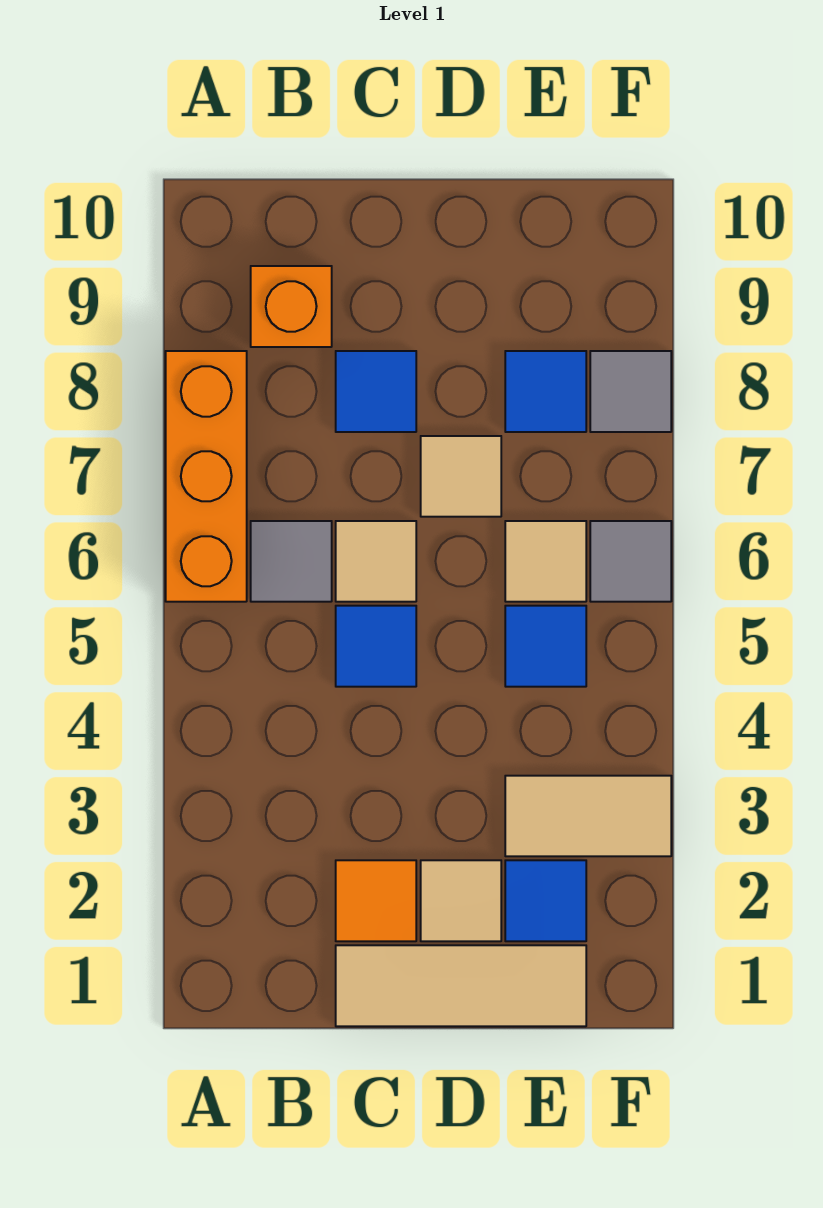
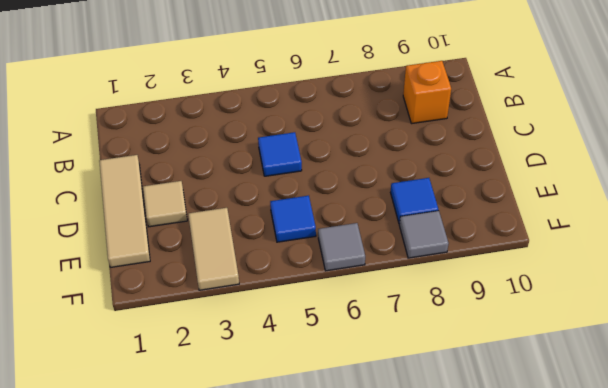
none -> orange 1x3 brick [166,351,247,602]
none -> grey 1x1 tile [251,521,332,602]
none -> orange 1x1 tile [336,860,416,941]

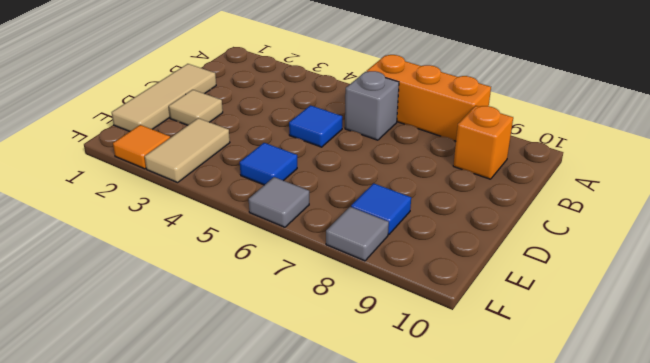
grey 1x1 brick [345,71,399,140] -> grey 1x1 tile [251,521,332,602]
orange 1x1 tile [113,125,170,169] -> orange 1x1 tile moved to [336,860,416,941]
none -> tan 1x1 tile [336,521,416,602]
none -> blue 1x1 tile [336,351,416,432]
none -> tan 1x1 tile [421,436,501,517]

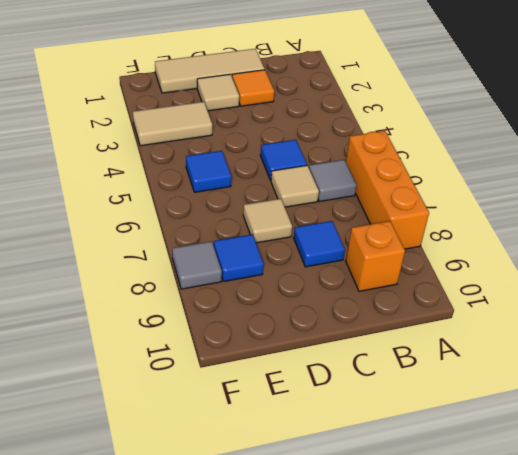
none -> blue 1x1 tile [505,860,586,941]
none -> tan 1x1 tile [505,521,586,602]
none -> grey 1x1 tile [590,521,671,602]

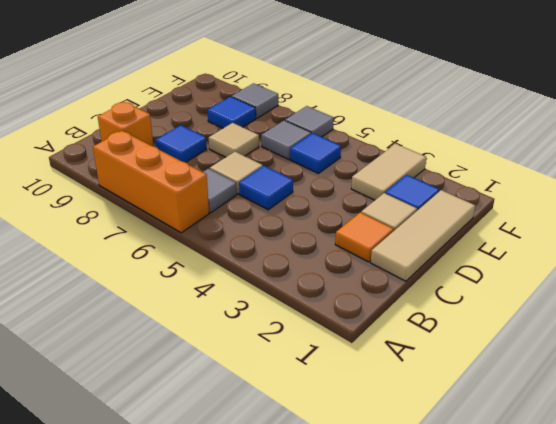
grey 1x1 tile [261,120,311,159] -> tan 1x1 tile [505,521,586,602]

